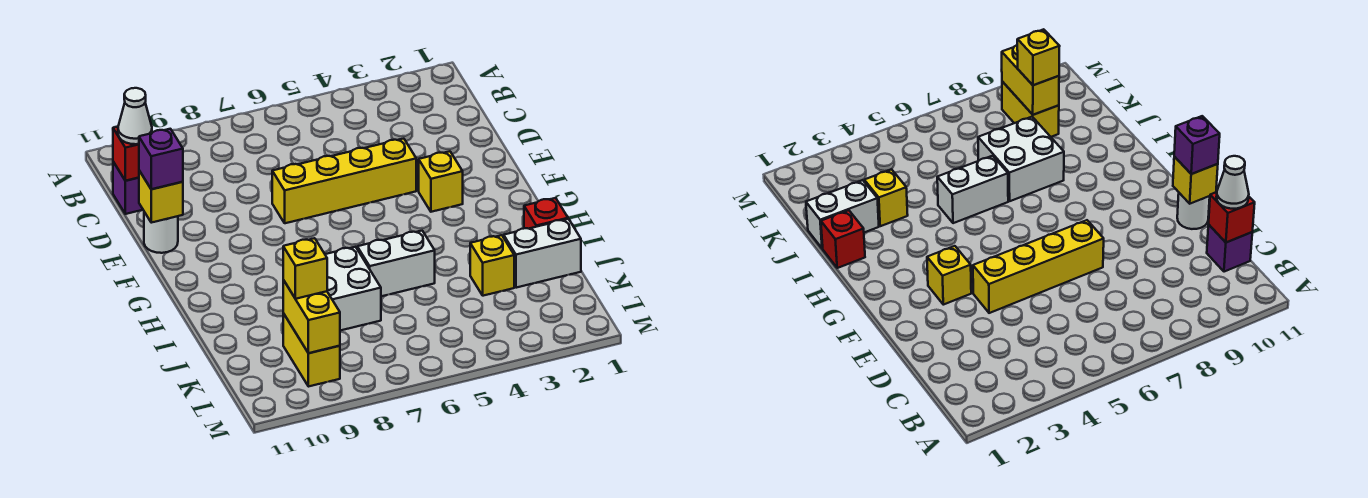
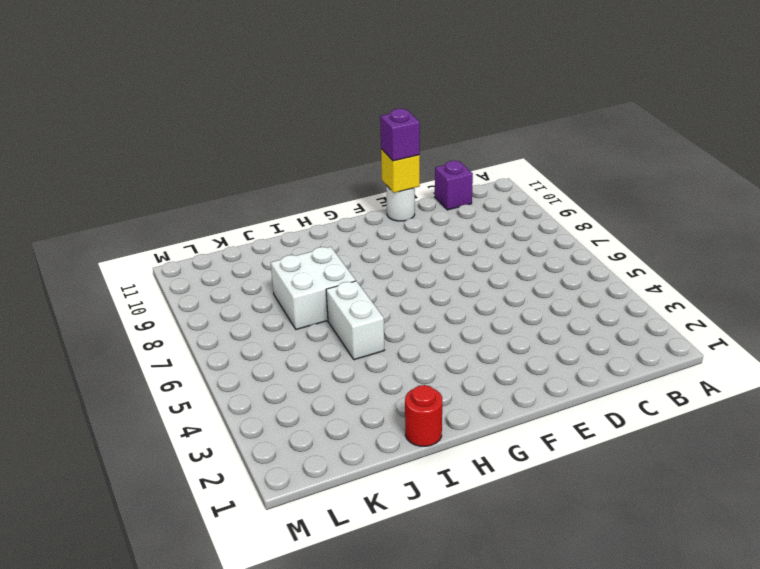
red 1x1 round brick [405,385,442,446] -> red 1x1 brick [524,198,568,229]
none -> yellow 1x4 brick [272,139,416,223]
none -> yellow 1x1 brick [419,151,463,212]
none -> white 1x2 brick [504,219,581,288]

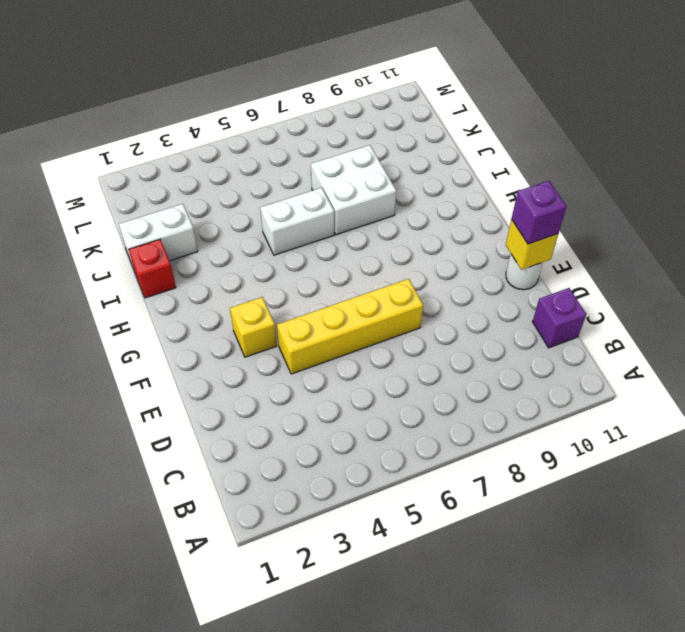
none -> yellow 1x1 brick [470,235,514,296]
none -> yellow 1x2 brick [283,313,340,387]
none -> red 1x1 brick [113,127,139,181]

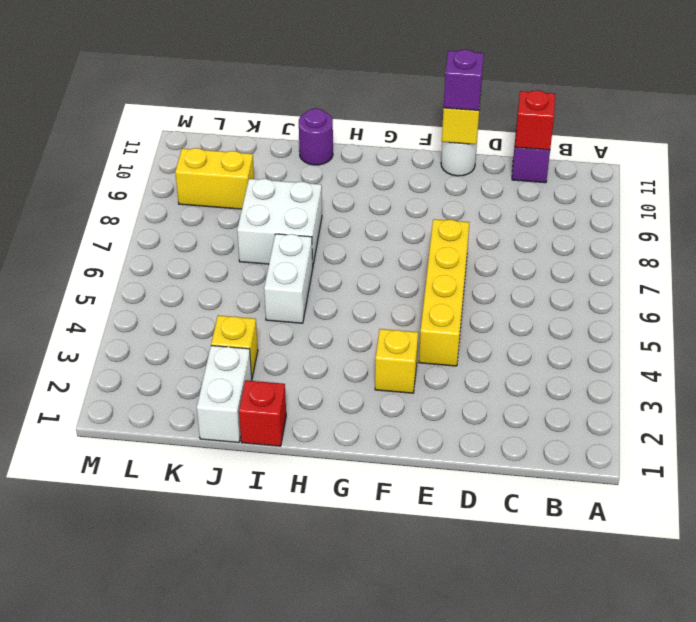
purple 1x1 round brick [299,109,333,165] -> none
none -> yellow 1x2 brick [283,280,340,353]
none -> white 1x1 cone [118,88,152,144]
none -> yellow 1x1 brick [283,238,327,299]

